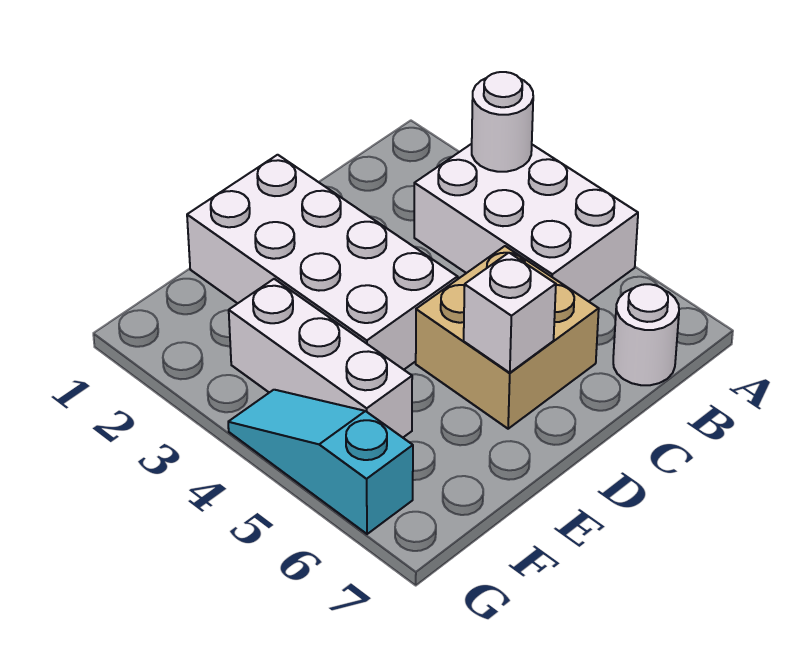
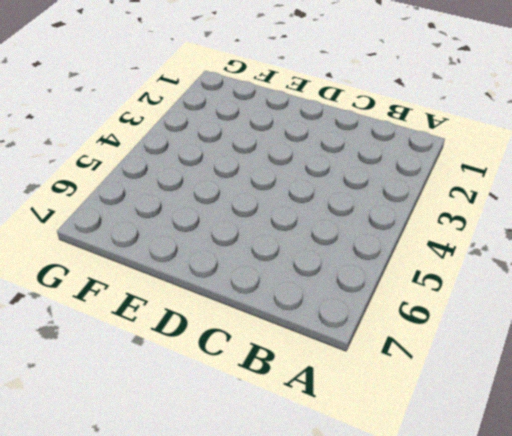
none -> white 2x3 brick [414,144,638,301]
none -> white 1x1 round brick [613,284,679,385]

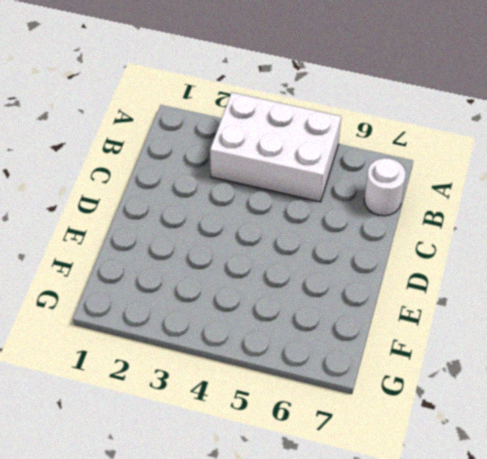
none -> tan 2x2 brick [416,246,599,429]
none -> white 2x4 brick [187,155,458,370]

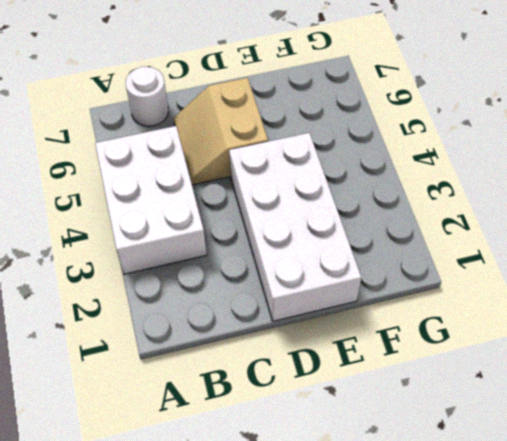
tan 2x2 slope [174,78,268,185] -> tan 2x2 brick [416,246,599,429]
none -> white 1x3 brick [229,279,412,437]
none -> cyan 1x3 slope [228,390,413,534]

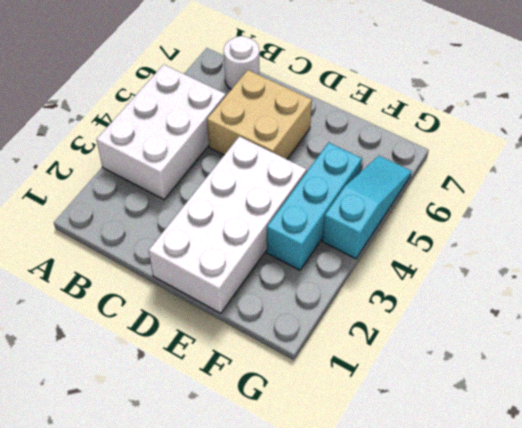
cyan 1x3 brick [267,143,362,270] -> white 1x3 brick [229,279,412,437]
cyan 1x3 slope [322,156,412,259] -> cyan 1x3 slope turned to [228,390,413,534]
none -> white 1x1 round brick [472,72,533,172]
none -> white 1x1 brick [464,253,556,373]

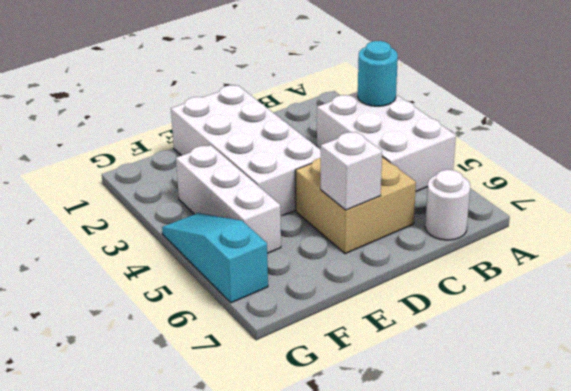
cyan 1x1 round brick [358,41,398,106] -> white 1x1 round brick [472,72,533,172]

